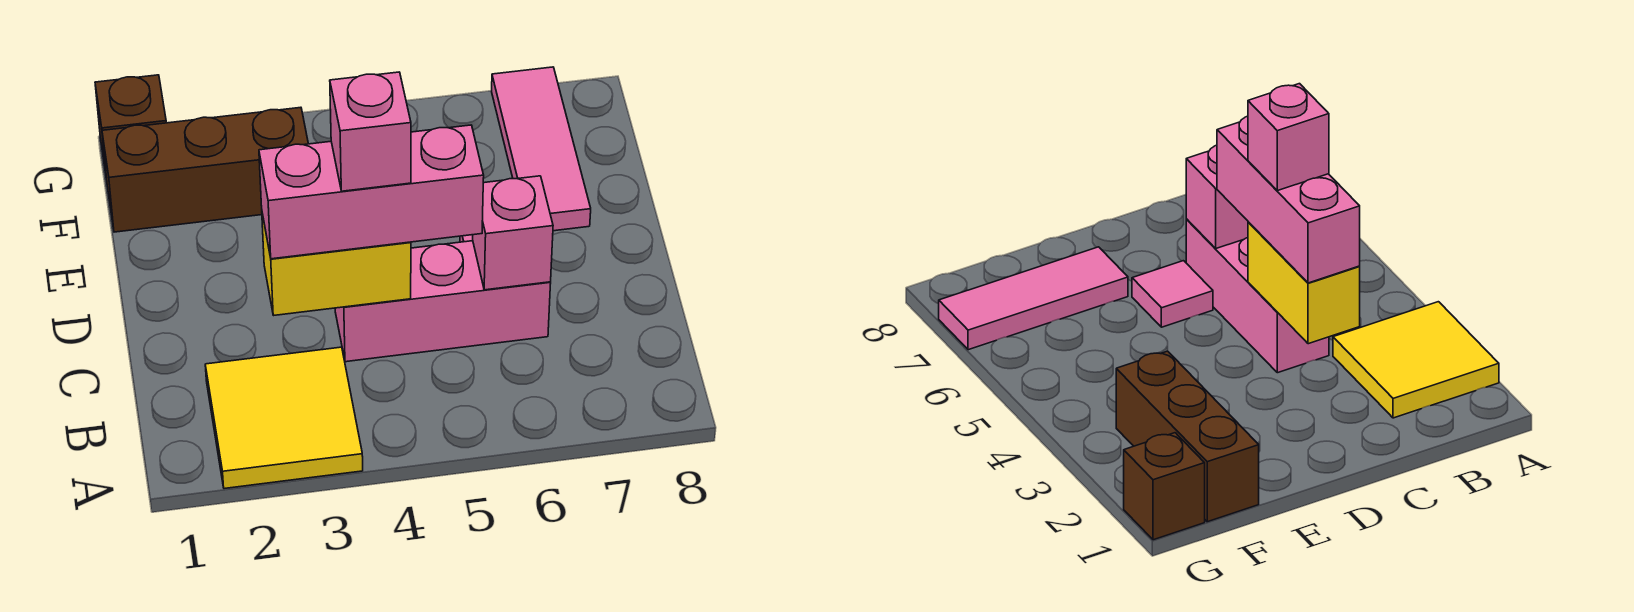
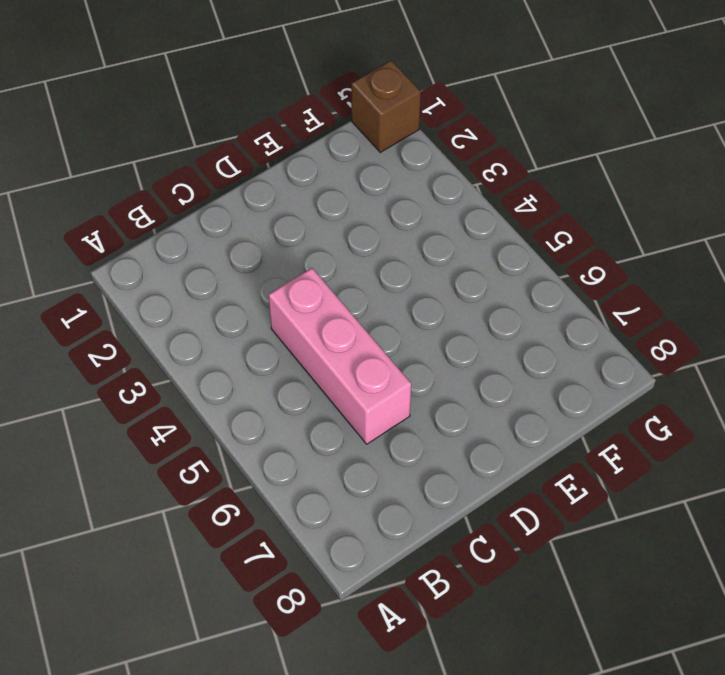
none -> yellow 2x2 tile [205,347,363,489]
none -> pink 1x1 tile [1132,261,1213,327]

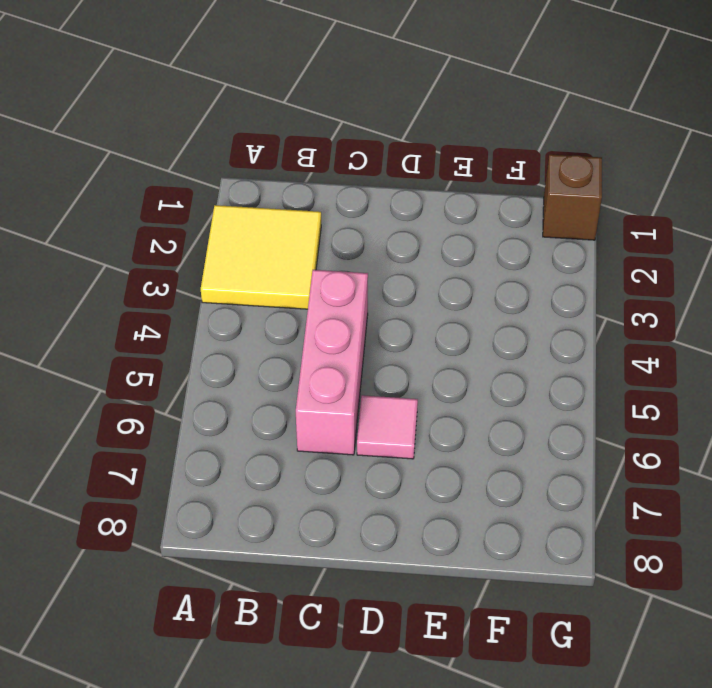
none -> pink 1x3 tile [492,67,591,231]
none -> brown 1x3 brick [102,107,308,232]

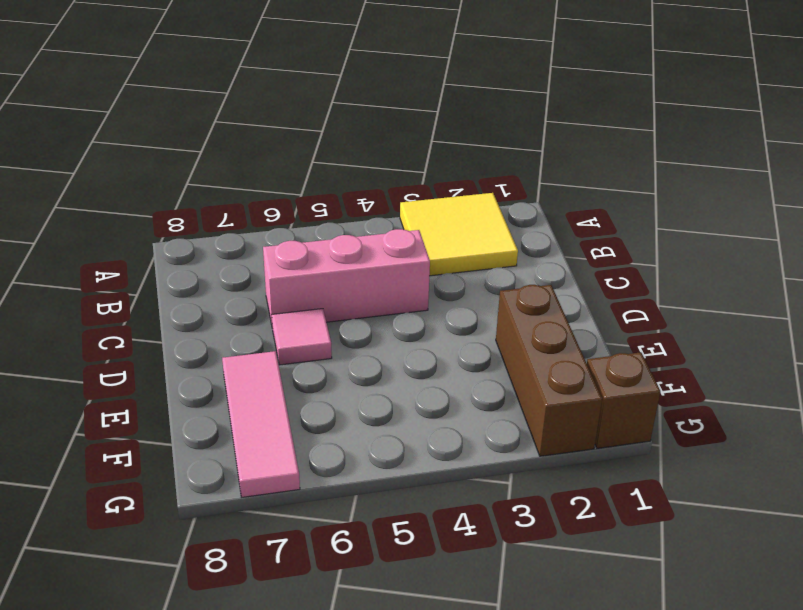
brown 1x3 brick [496,285,602,456] -> brown 1x3 brick turned to [102,107,308,232]
none -> yellow 1x2 brick [262,214,411,315]
none -> pink 1x1 brick [473,176,553,290]

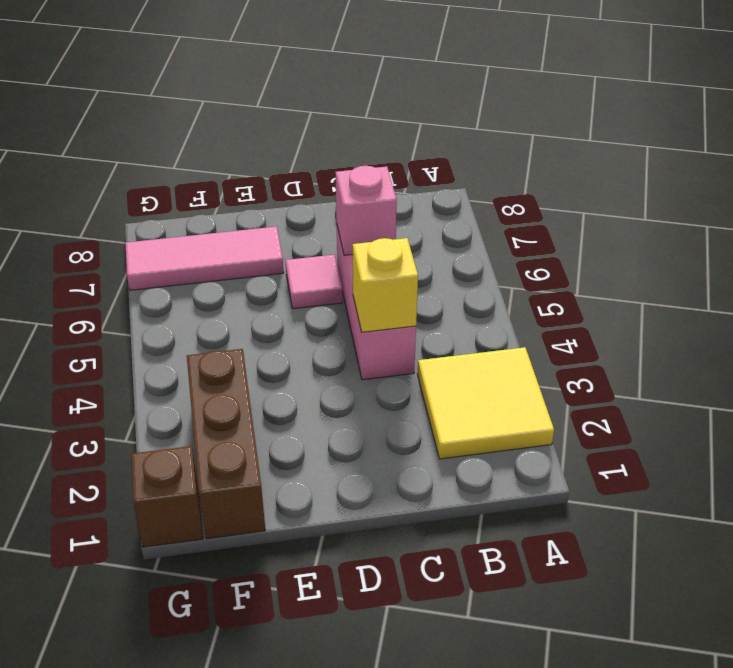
yellow 1x1 brick [353,238,418,332] -> yellow 1x2 brick [262,214,411,315]
none -> pink 1x3 brick [259,125,484,259]
none -> pink 1x1 brick [330,72,411,191]

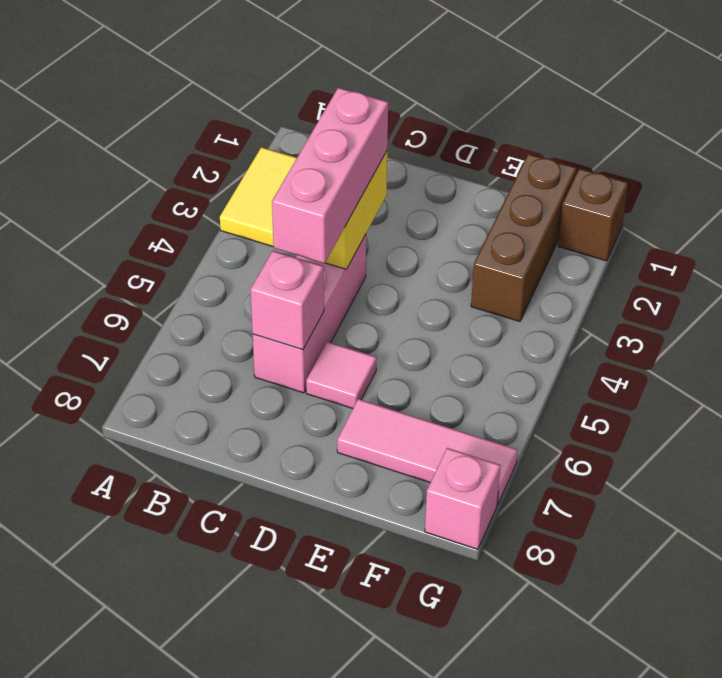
pink 1x1 brick [425,448,501,549] -> pink 1x1 brick moved to [330,72,411,191]

